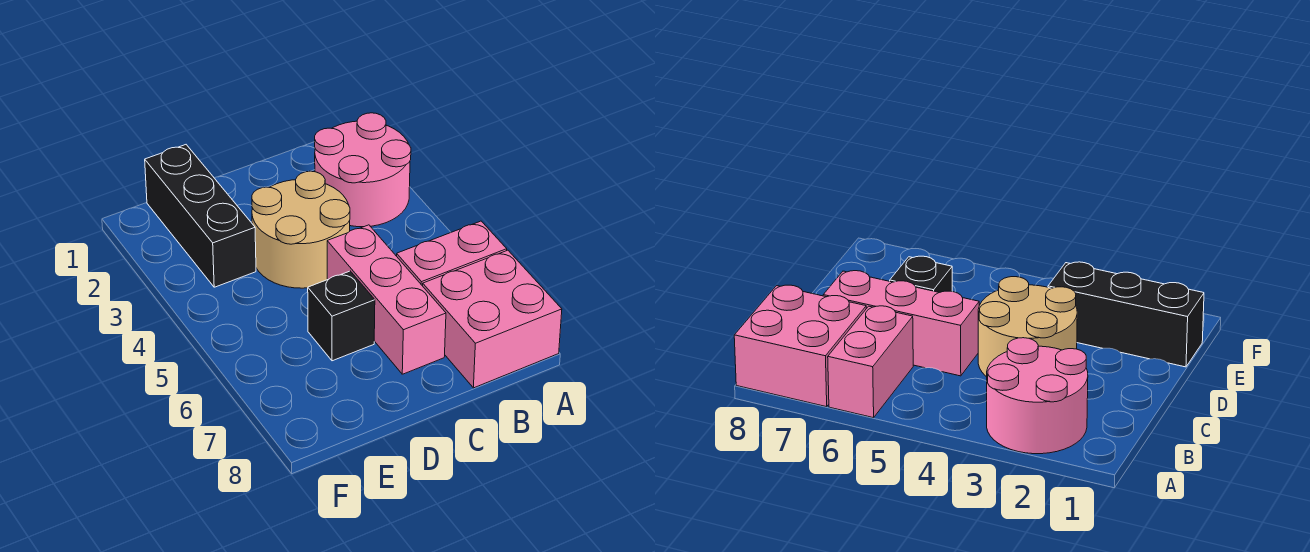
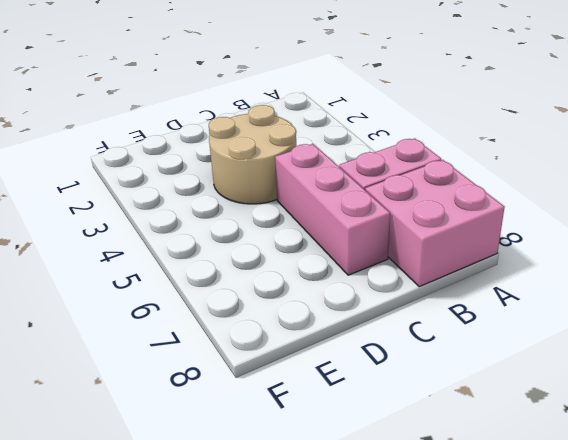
none -> pink 2x2 round brick [315,113,411,227]
none -> black 1x1 brick [308,271,375,361]

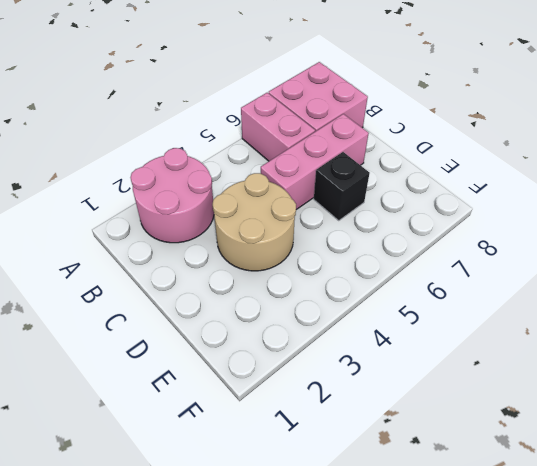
none -> black 1x3 brick [145,145,256,287]

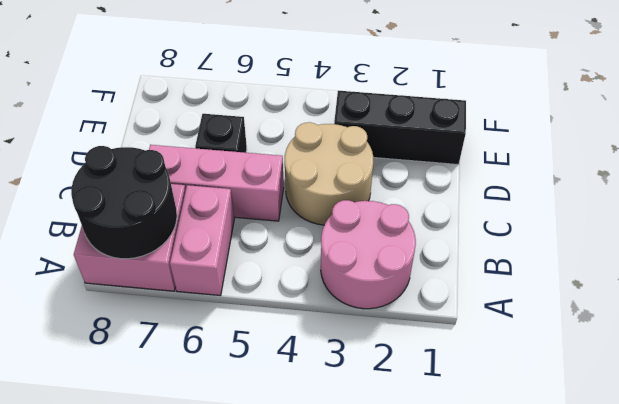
black 2x2 round brick [71,146,177,259] -> none

